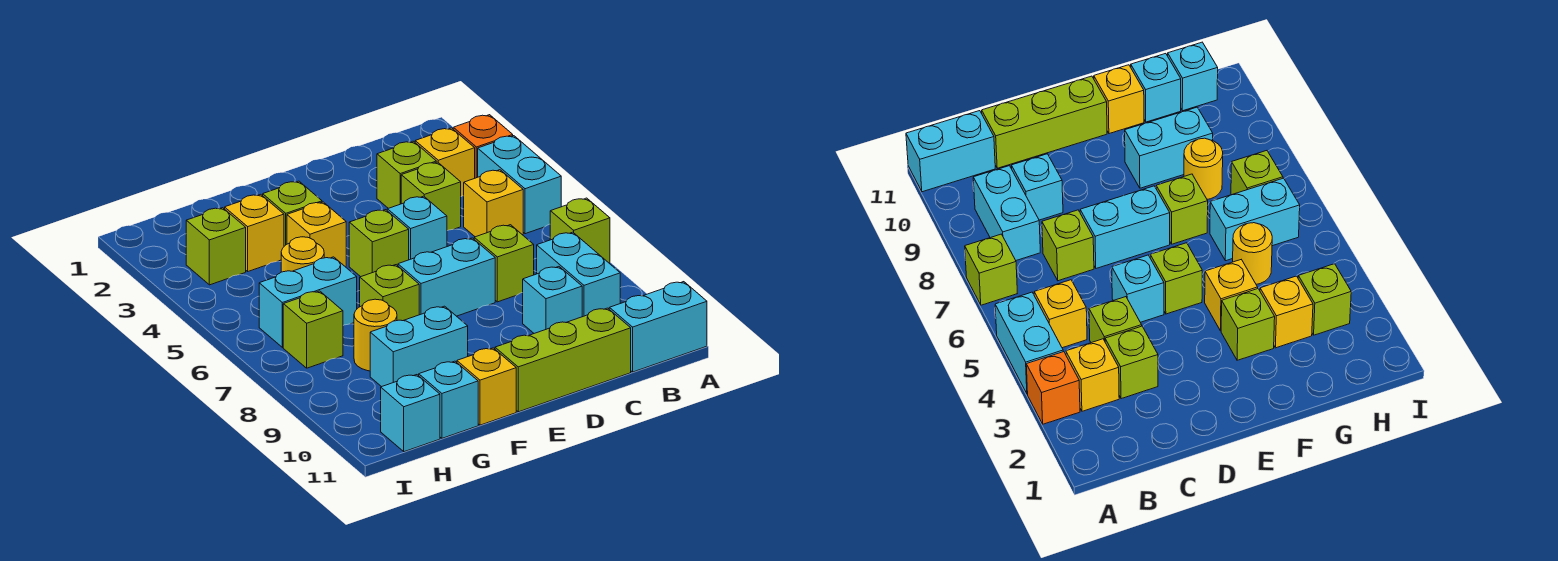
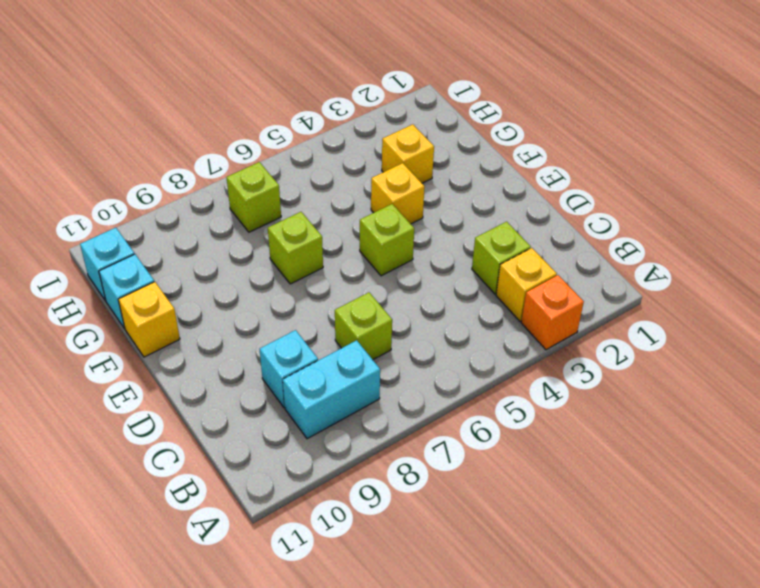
none -> cyan 1x2 brick [478,136,561,234]
none -> lime 1x1 brick [550,198,610,263]
none -> cyan 1x2 brick [609,282,707,372]

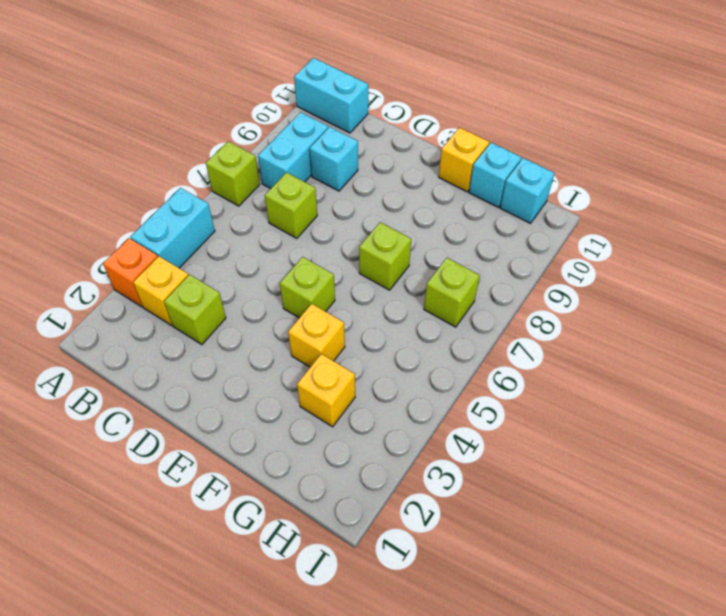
none -> yellow 1x1 brick [464,170,523,237]
none -> lime 1x1 brick [401,162,461,231]
none -> lime 1x3 brick [495,308,631,412]

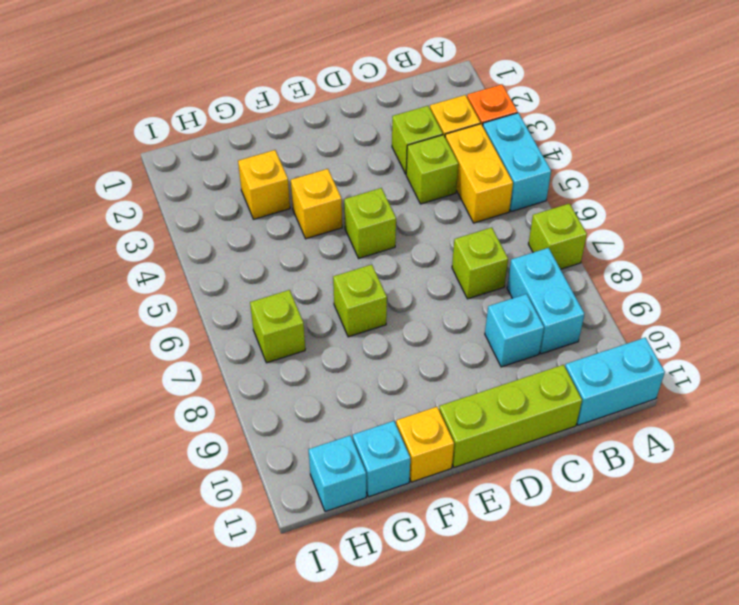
yellow 1x2 brick [445,124,513,223] -> yellow 1x1 brick [464,170,523,237]
none -> cyan 1x1 brick [387,196,447,260]
none -> cyan 1x2 brick [398,238,495,316]
none -> lime 1x1 brick [263,181,322,246]

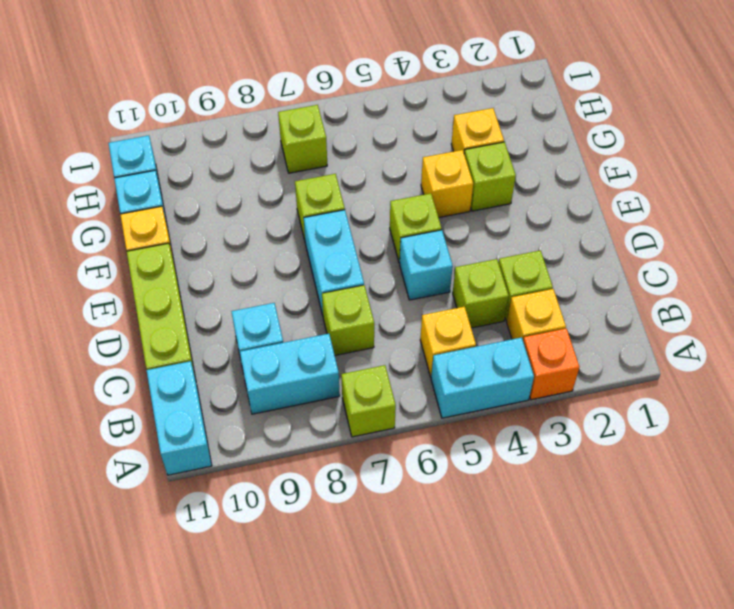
none -> cyan 1x2 brick [370,306,468,387]
none -> yellow 1x1 round brick [281,237,324,272]
none -> cyan 1x2 brick [259,257,357,347]

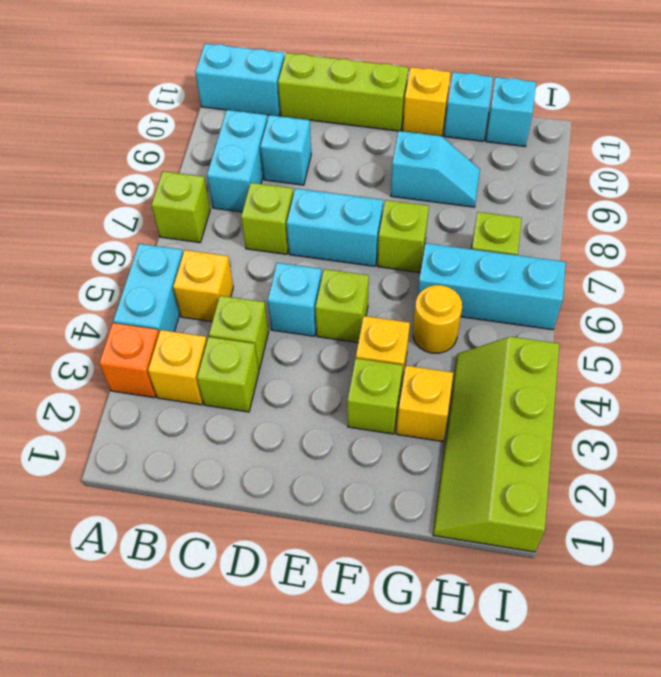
cyan 1x2 slope [391,131,480,207] -> cyan 1x2 brick [370,306,468,387]
cyan 1x3 brick [418,243,566,330] -> cyan 1x2 brick [259,257,357,347]
lime 2x4 slope [433,337,559,552] -> lime 1x1 brick [186,208,246,285]
none -> yellow 1x1 round brick [354,299,397,371]

